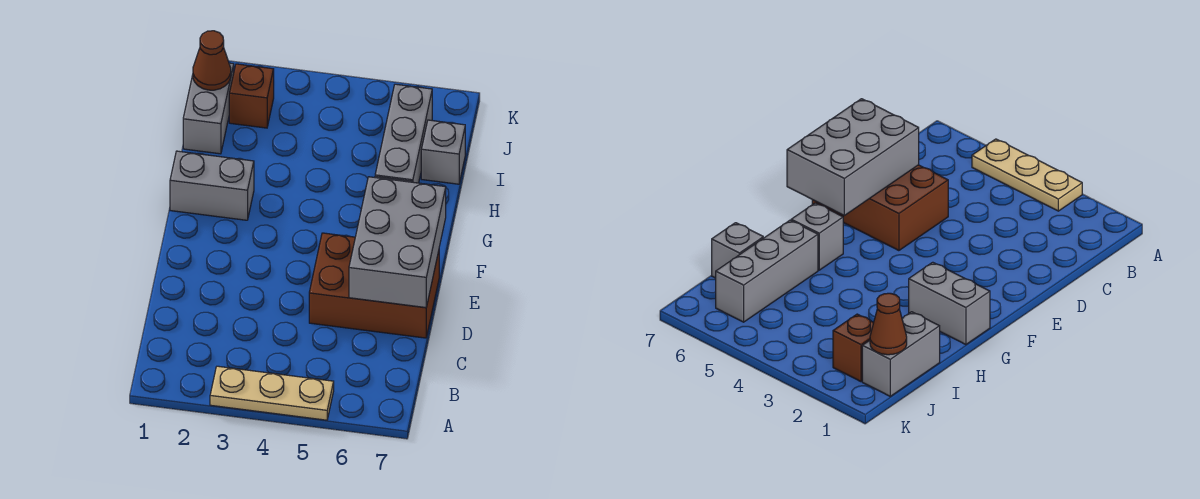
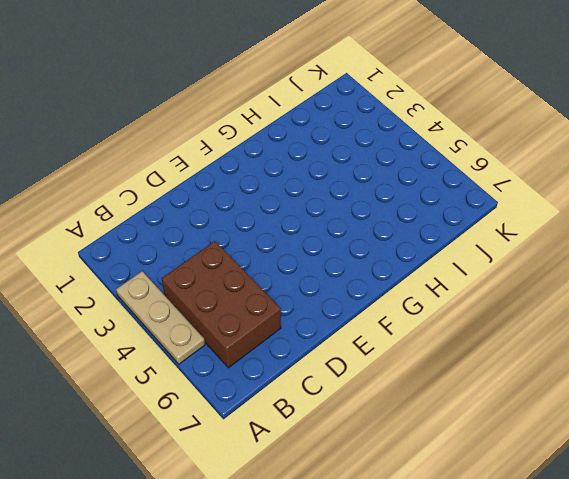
brown 2x3 brick [162,241,281,368] -> brown 2x3 brick moved to [309,233,439,338]
none -> grey 1x2 brick [170,151,254,220]
none -> grey 1x1 brick [791,203,843,270]

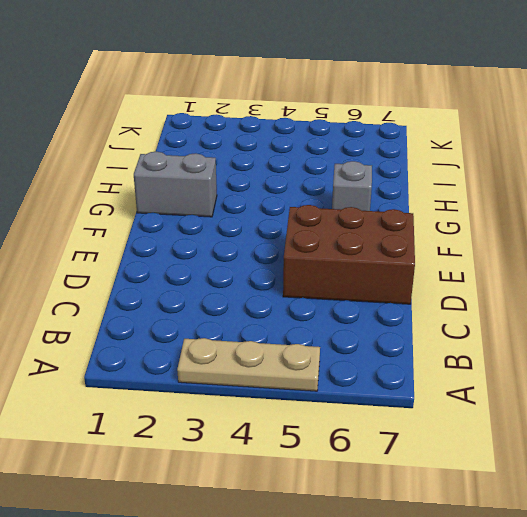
none -> grey 1x3 brick [375,84,432,183]
none -> grey 1x2 brick [183,63,234,154]

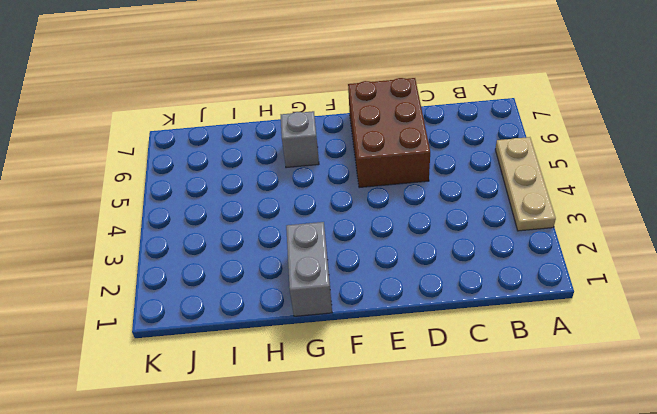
none -> grey 1x3 brick [375,84,432,183]
none -> grey 1x2 brick [183,63,234,154]

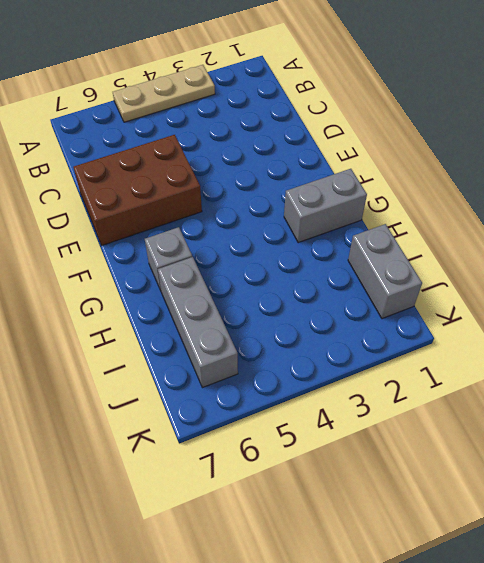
none -> grey 1x1 brick [421,120,465,184]
none -> brown 1x1 brick [229,64,274,128]

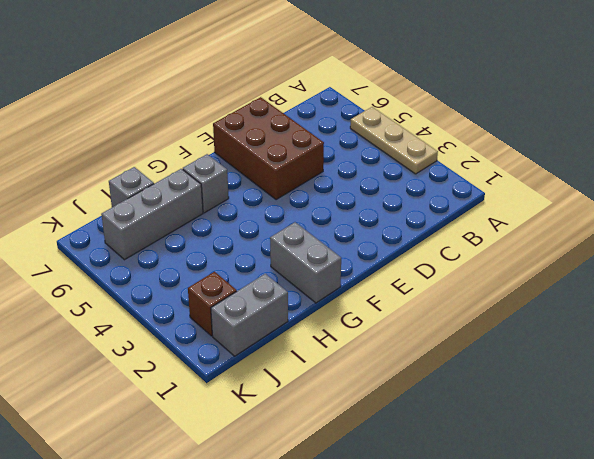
none -> grey 2x3 brick [349,177,446,308]
none -> brown 1x1 cone [193,31,231,90]

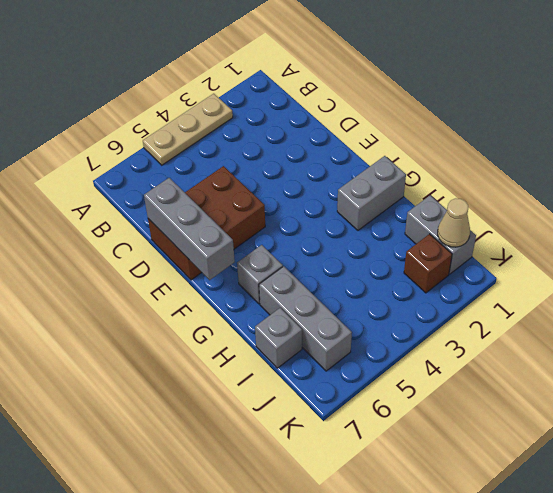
grey 1x3 brick [144,178,235,280] -> grey 2x3 brick [349,177,446,308]
tan 1x1 cone [438,198,470,247] -> brown 1x1 cone [193,31,231,90]

